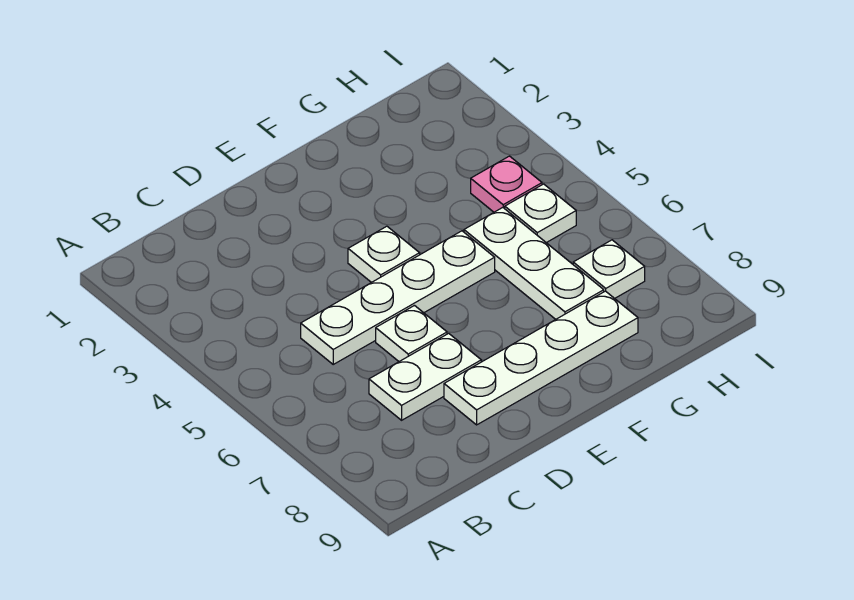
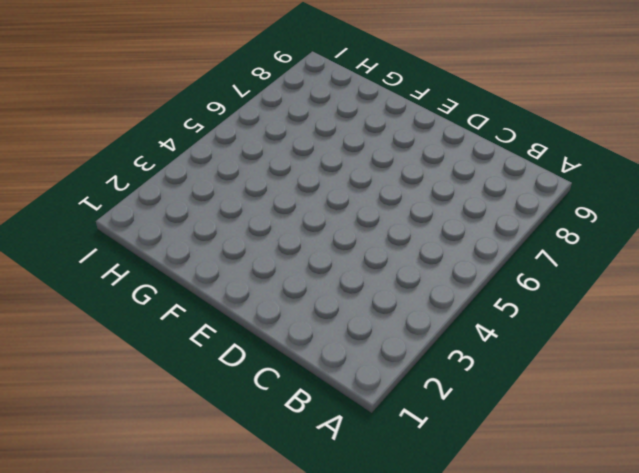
none -> white 1x4 plate [301,231,495,364]
none -> white 1x2 plate [369,333,481,420]

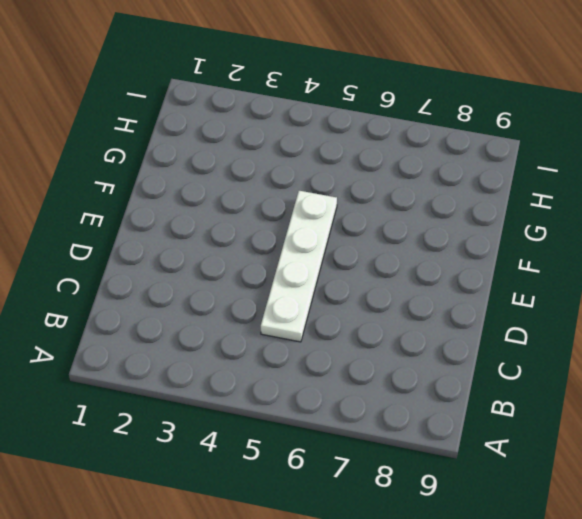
none -> white 1x2 plate [369,333,481,420]
none -> white 1x1 plate [376,306,447,361]

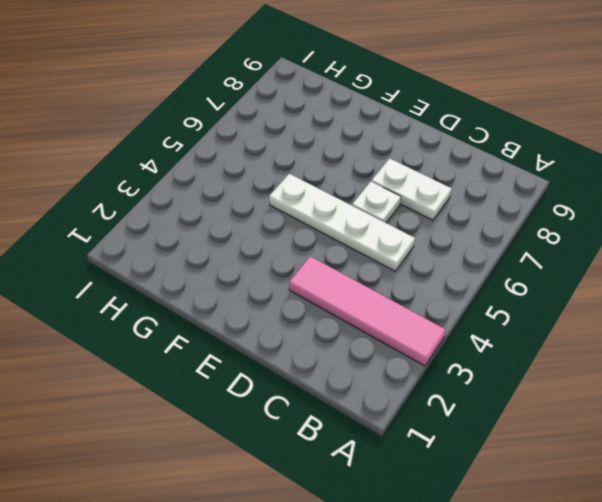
pink 1x4 tile [289,256,446,366] -> none
none -> white 1x4 plate [444,291,638,425]
none -> white 1x1 plate [348,226,420,283]

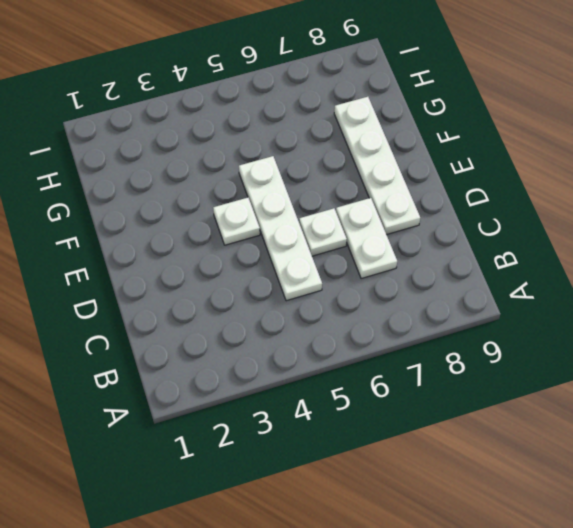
none -> white 1x3 plate [464,208,604,319]
none -> pink 1x1 plate [471,156,542,212]

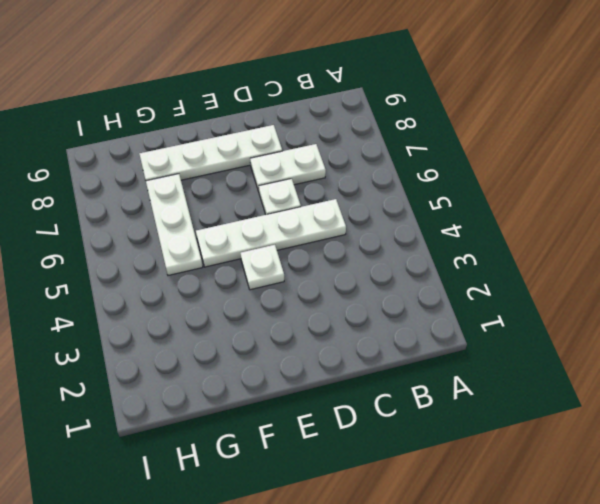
none -> pink 1x1 plate [471,156,542,212]
none -> white 1x1 plate [505,184,576,243]

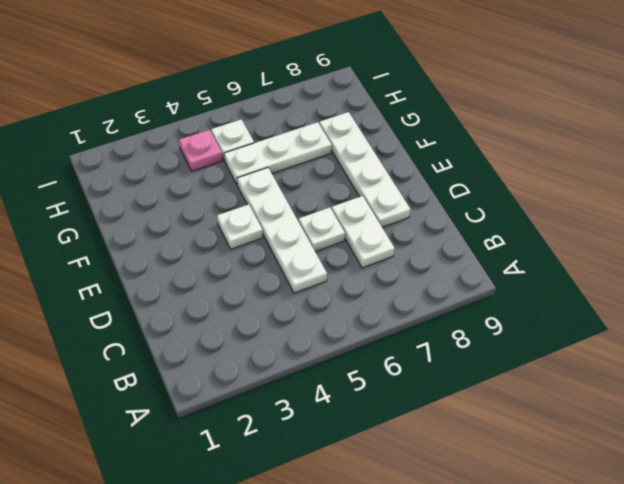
none -> white 1x1 plate [573,240,645,298]

